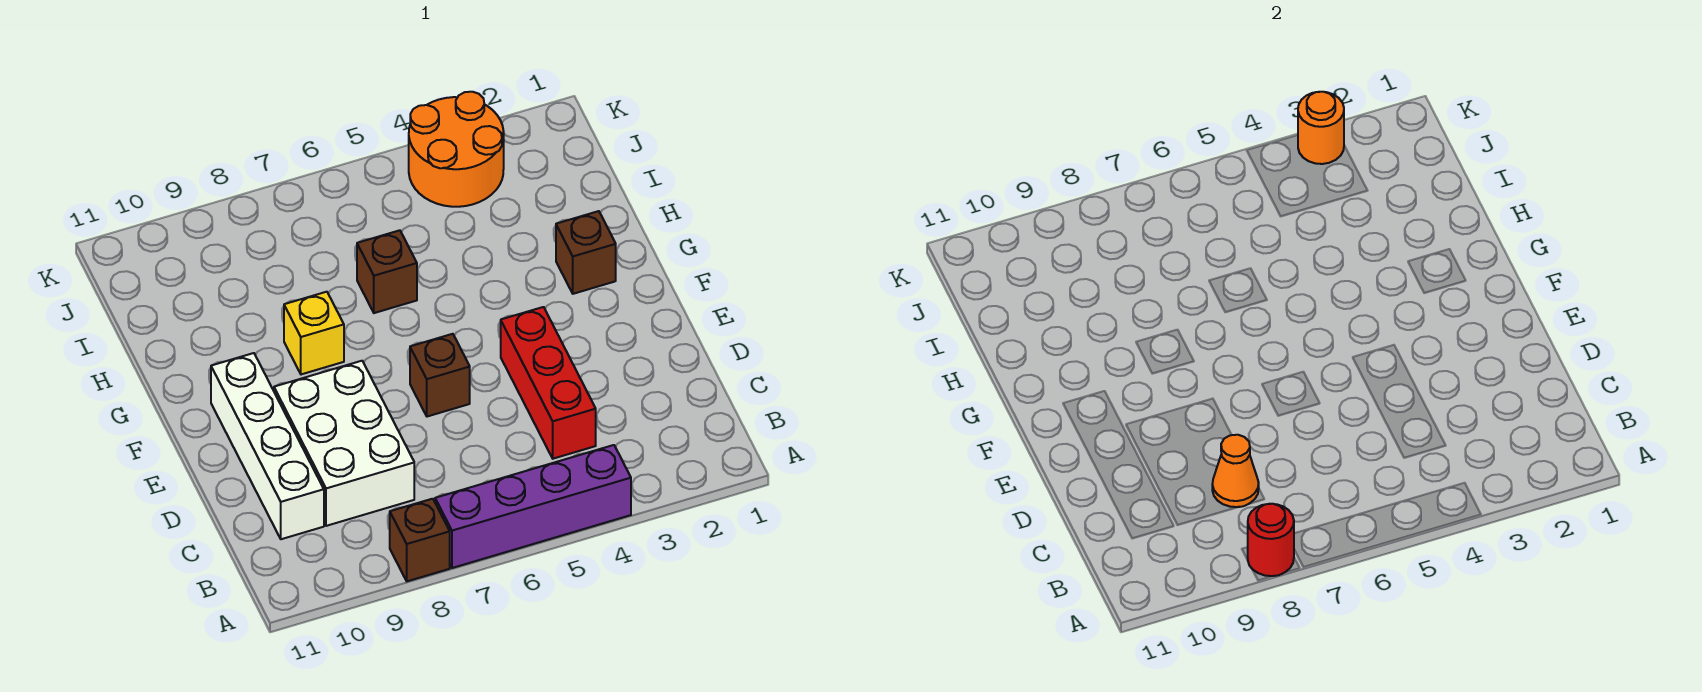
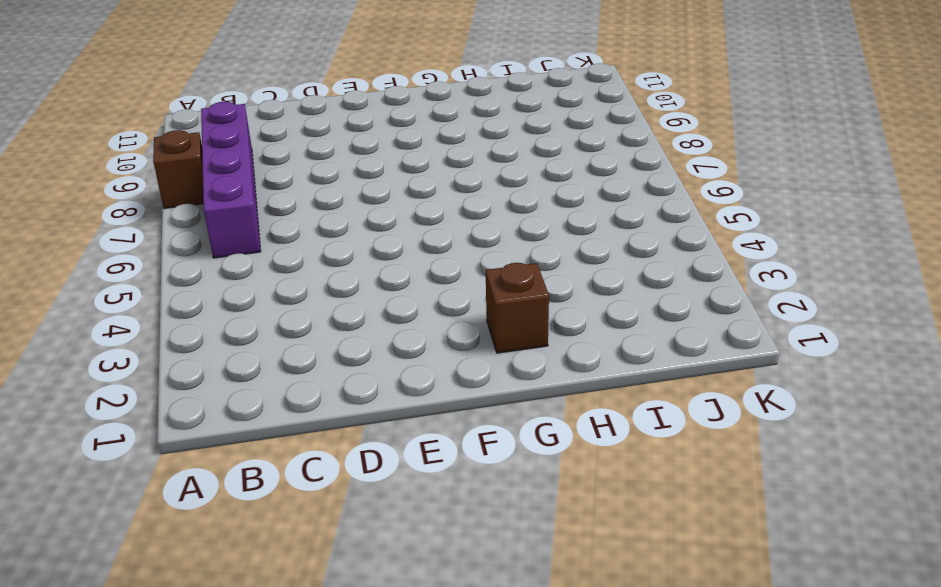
purple 1x4 brick [201,102,261,258] -> purple 1x4 brick moved to [435,445,631,568]
none -> red 1x3 brick [501,307,596,459]
none -> white 2x3 brick [274,361,414,526]
none -> white 1x4 brick [211,353,324,539]

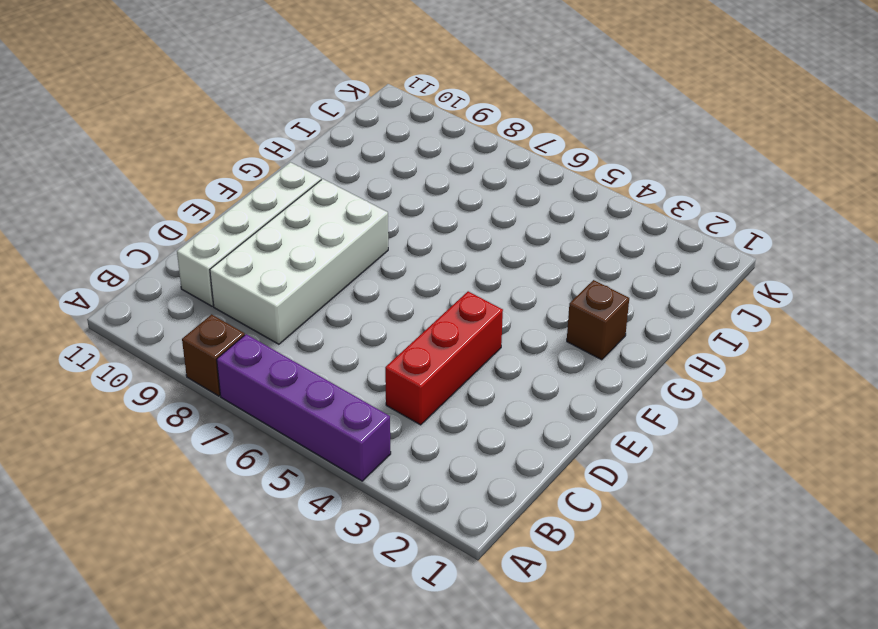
white 2x4 brick [210,179,388,344] -> white 2x3 brick [274,361,414,526]
none -> brown 1x1 brick [410,334,470,417]
none -> yellow 1x1 brick [284,292,344,374]
none -> brown 1x1 brick [357,230,417,313]

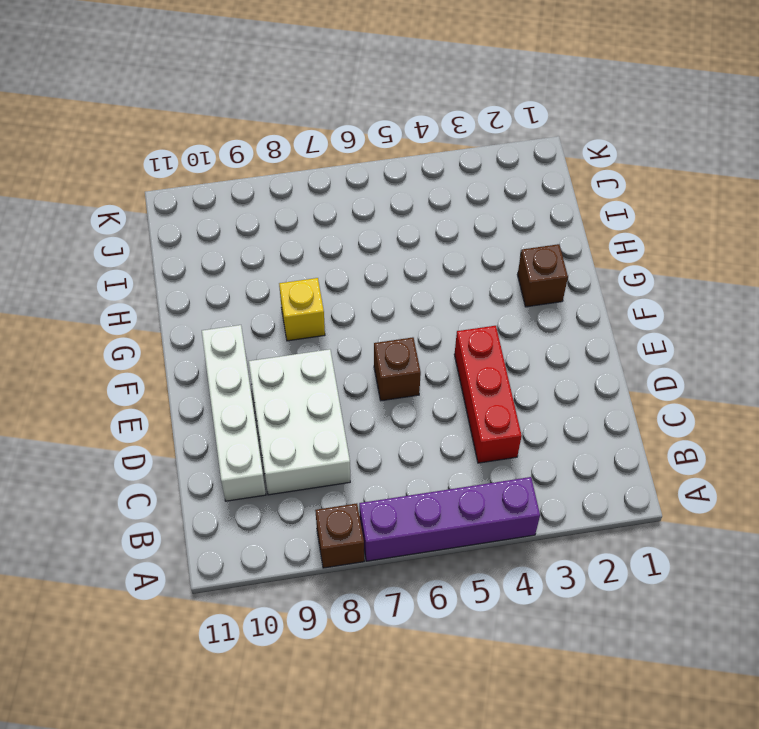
none -> brown 1x1 brick [357,230,417,313]
none -> orange 2x2 round brick [409,92,504,207]
none -> red 1x1 round brick [1248,504,1294,576]

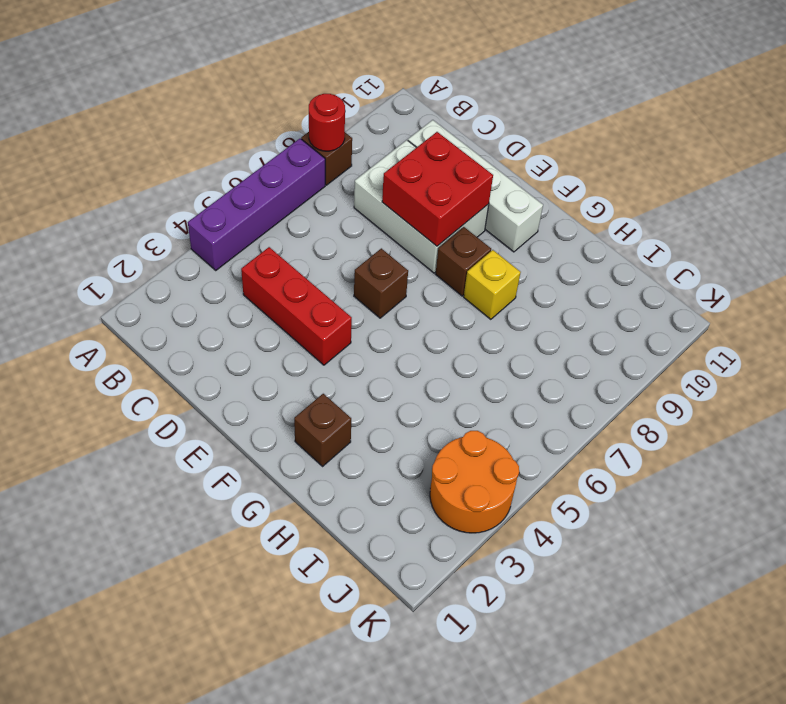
red 2x2 brick [382,132,493,246] -> none
brown 1x1 brick [436,227,491,296] -> brown 1x1 brick moved to [357,230,417,313]
none -> orange 1x1 cone [1212,435,1259,507]
none -> orange 1x1 round brick [1298,92,1344,164]

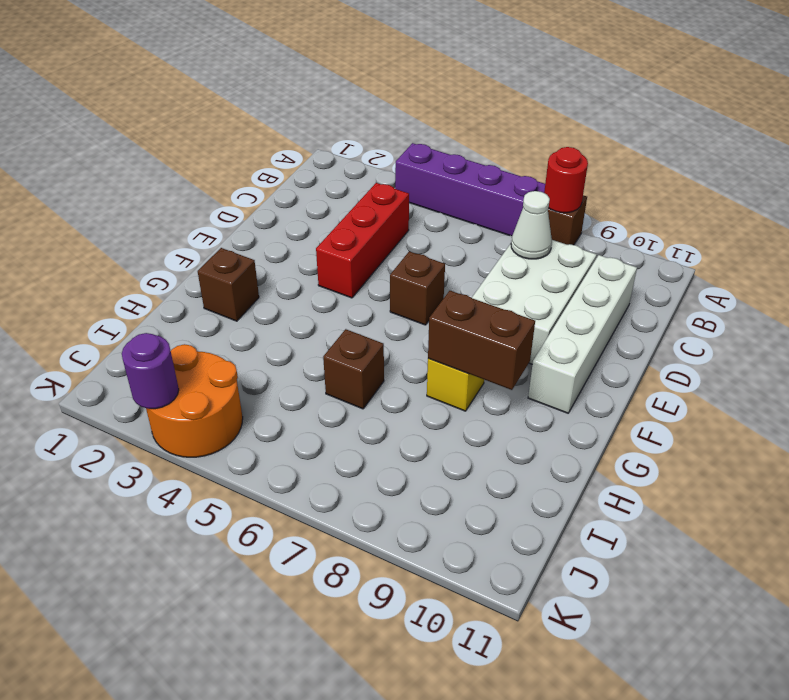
white 1x1 cone [511,191,552,259] -> orange 1x1 cone [1212,435,1259,507]
brown 1x2 brick [428,291,535,390] -> none
purple 1x1 round brick [122,333,179,409] -> orange 1x1 round brick [1298,92,1344,164]

